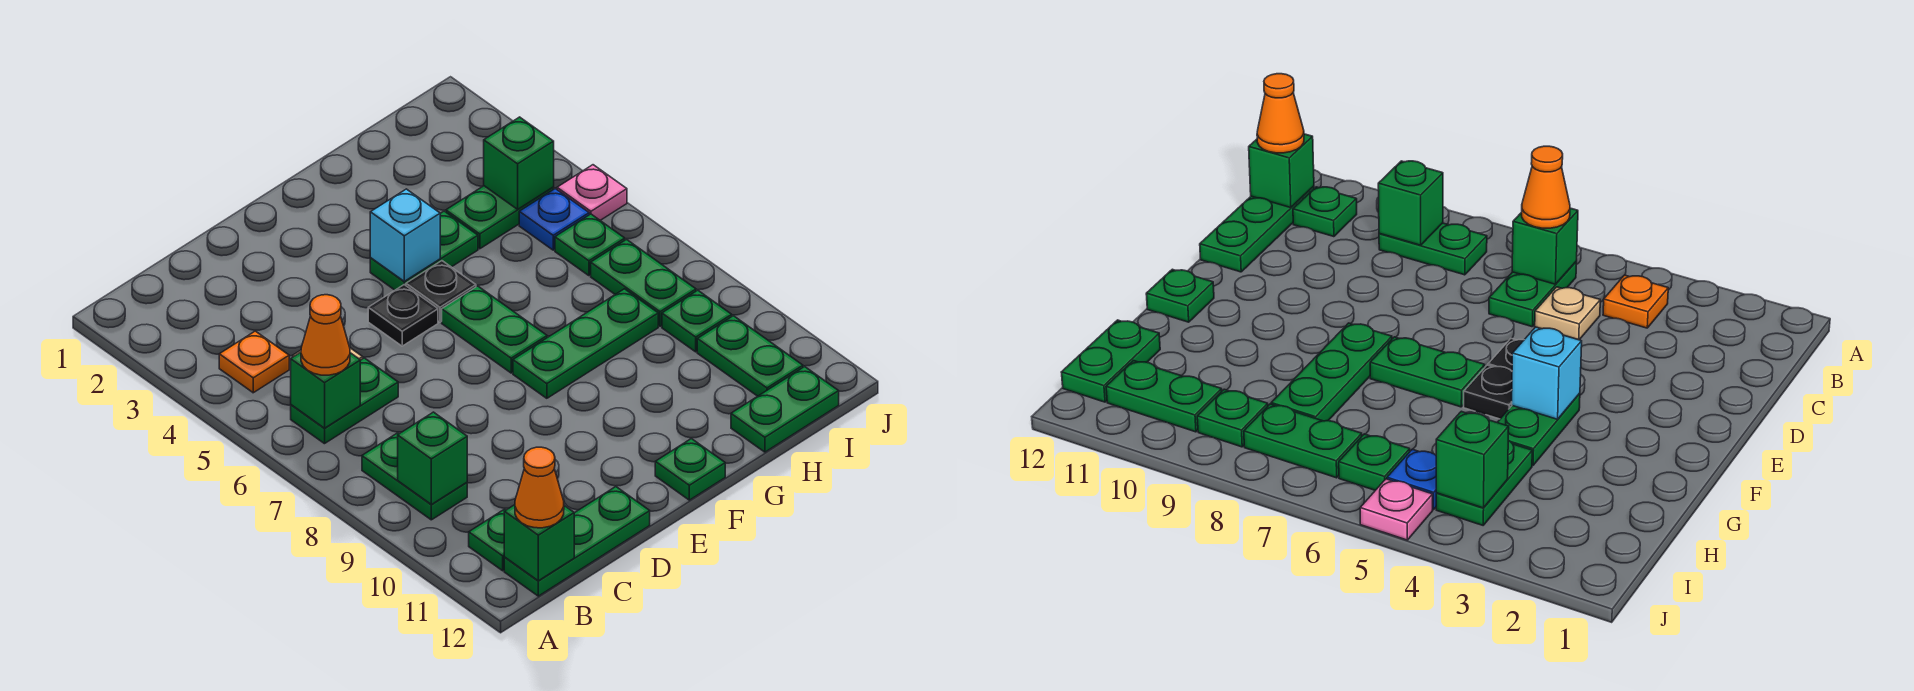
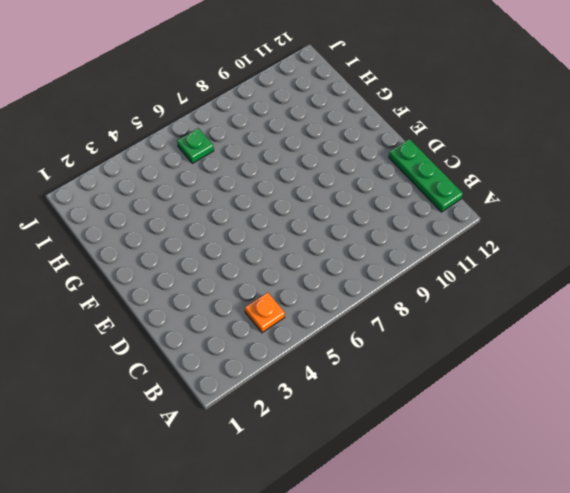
none -> green 1x2 plate [291,358,398,444]
none -> green 1x2 plate [362,433,467,520]
none -> green 1x1 plate [469,509,506,571]

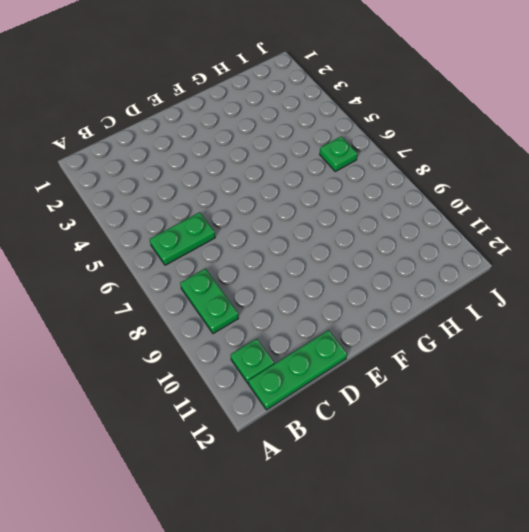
none -> orange 1x1 plate [219,331,289,393]
none -> tan 1x1 plate [1535,287,1600,340]
none -> black 1x1 plate [368,285,438,346]

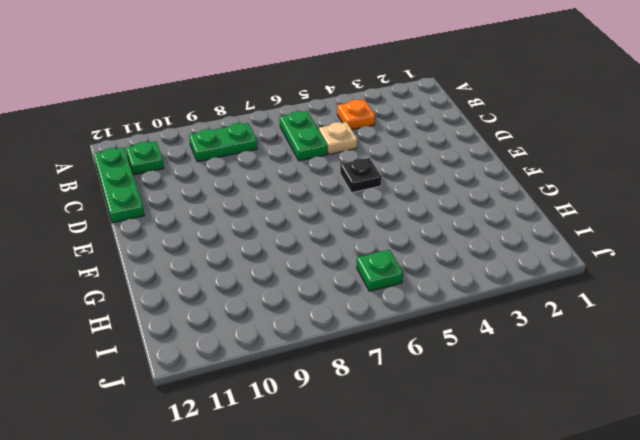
none -> green 1x2 plate [370,211,478,290]
none -> black 1x1 plate [406,261,476,322]
none -> green 1x2 plate [442,286,547,373]

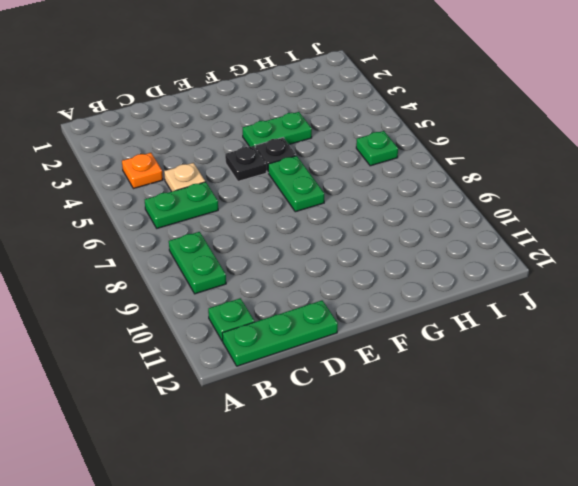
none -> green 1x3 plate [513,289,658,398]
none -> green 1x1 plate [655,439,725,500]
none -> green 1x2 plate [446,186,554,249]

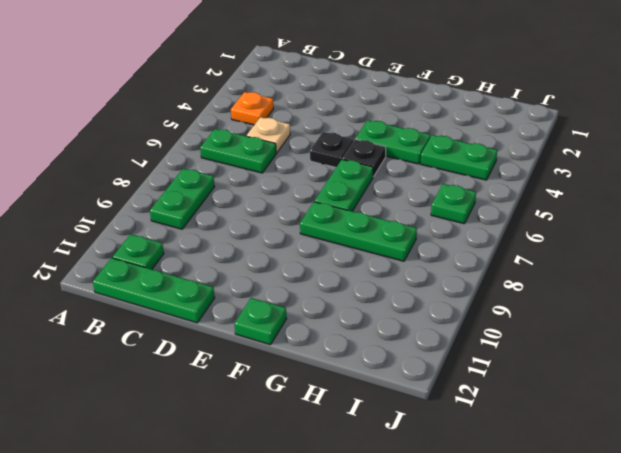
none -> green 1x2 plate [731,367,839,452]
none -> blue 1x1 plate [519,189,589,250]
none -> green 1x2 plate [591,240,696,326]

